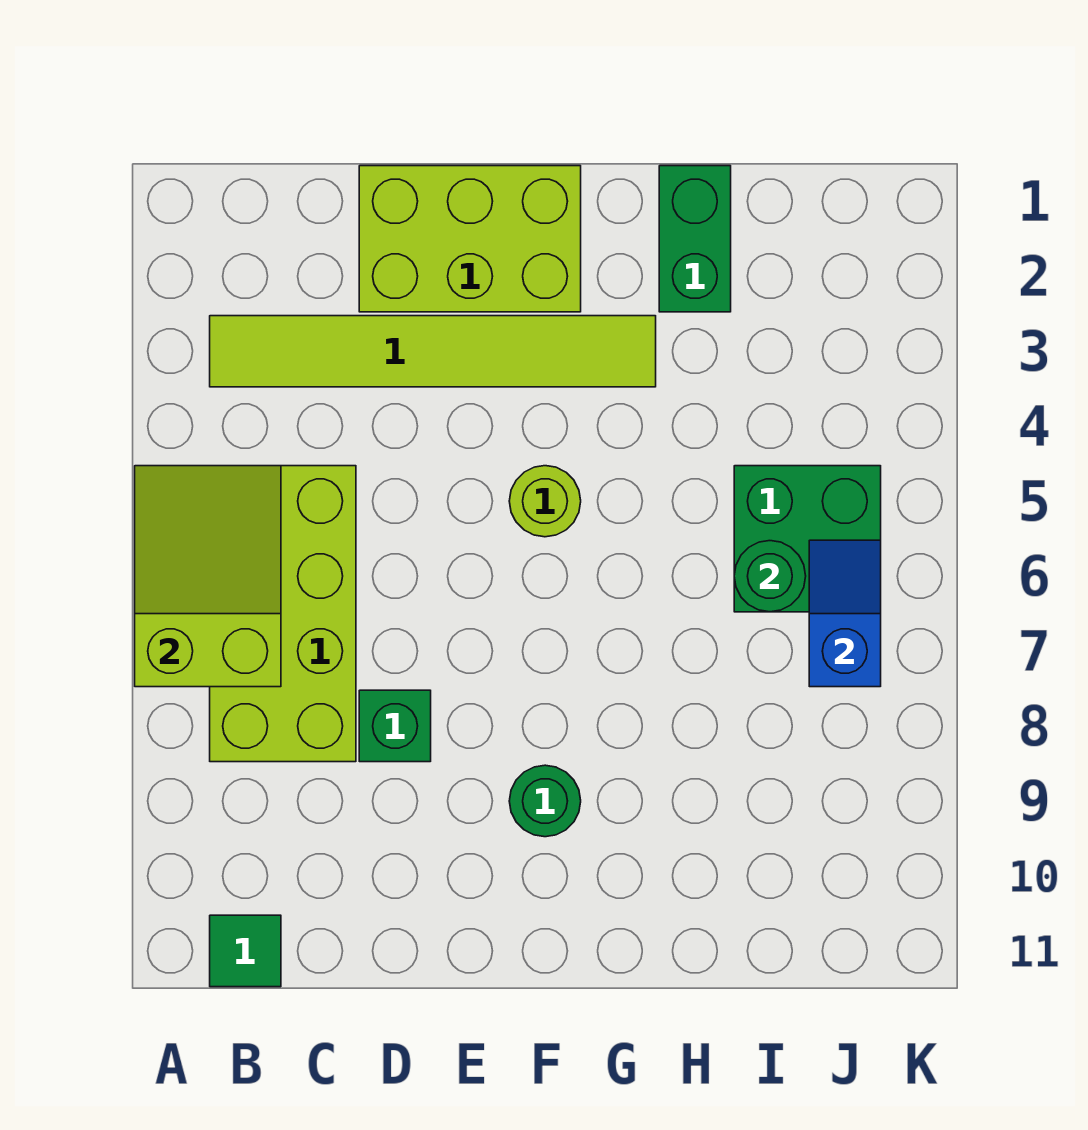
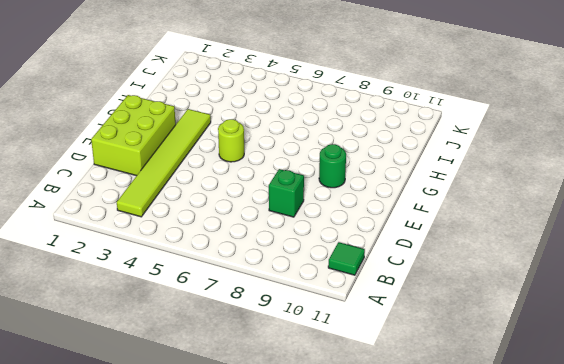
none -> lime 2x4 brick [210,466,356,762]
none -> green 1x2 brick [659,166,731,312]
none -> green 2x2 brick [734,466,881,612]

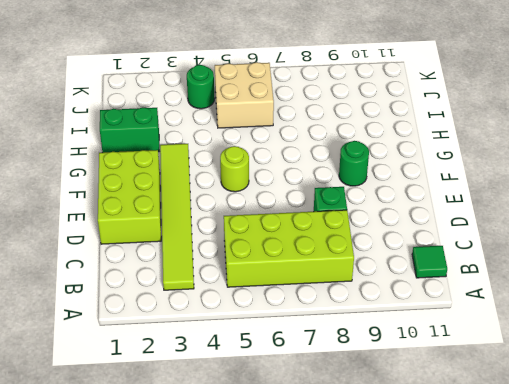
tan 2x2 brick [215,62,274,128] -> green 2x2 brick [734,466,881,612]
green 1x1 round brick [187,65,215,109] -> green 1x1 round brick moved to [734,541,806,612]
none -> lime 2x3 slope [135,466,281,687]
none -> blue 1x2 slope [809,540,881,687]

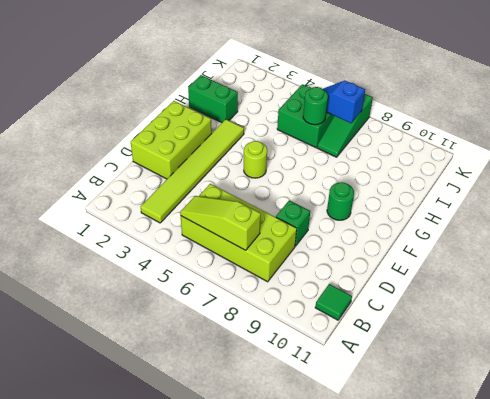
lime 1x3 slope [180,196,261,250] -> lime 2x3 slope [135,466,281,687]
green 1x3 slope [317,94,373,157] -> none

